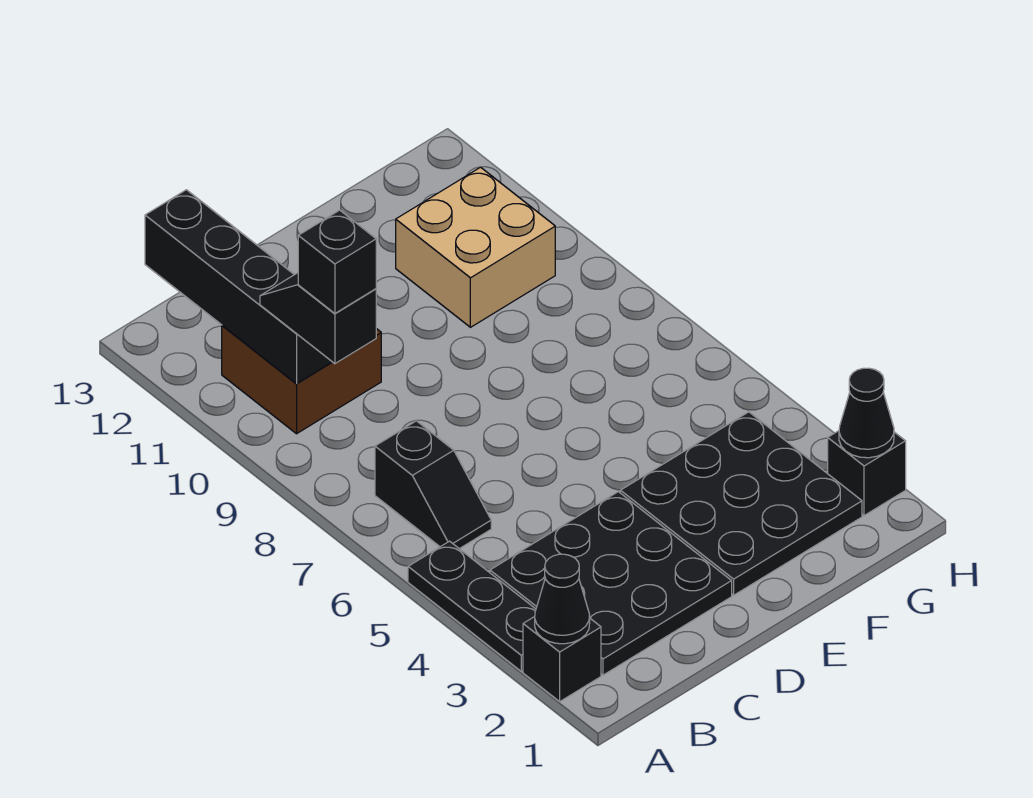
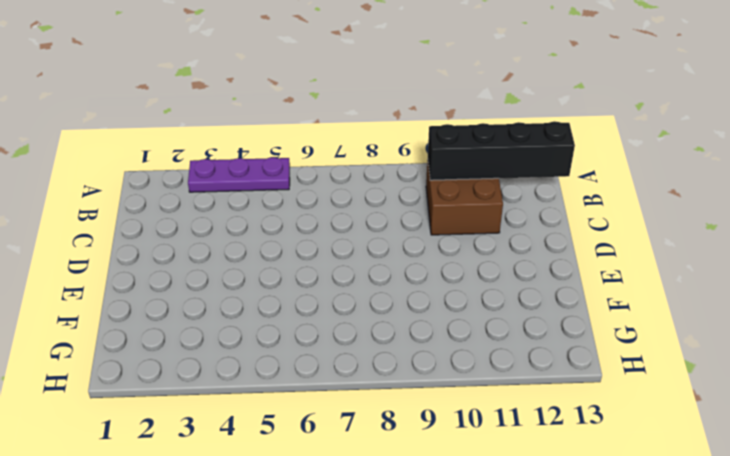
purple 1x3 plate [188,157,290,192] -> black 1x3 plate [408,541,536,671]
none -> black 1x1 brick [523,617,601,701]
none -> black 3x3 plate [490,492,732,675]
none -> black 1x2 slope [375,421,491,549]

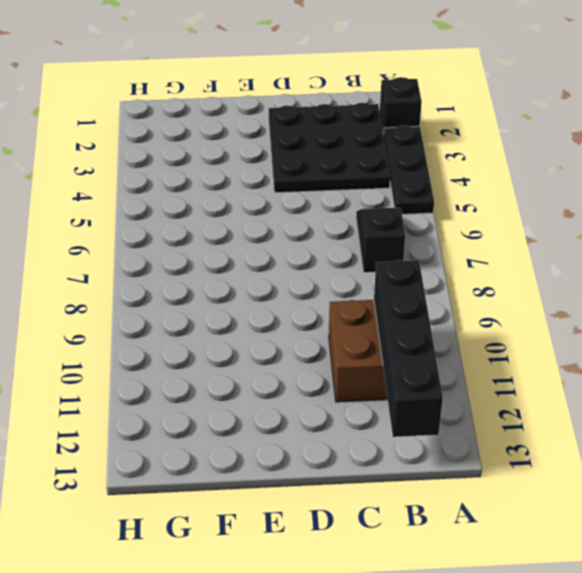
none -> black 3x3 plate [620,412,862,595]
none -> tan 2x2 brick [396,167,555,327]
none -> black 1x1 brick [828,431,906,516]

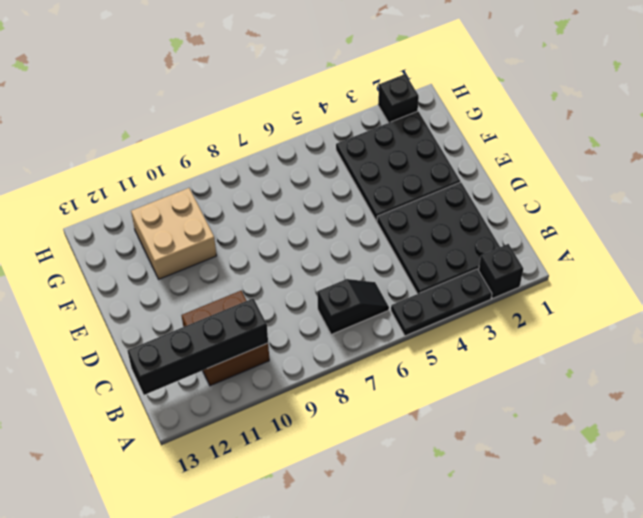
none -> black 1x1 cone [535,554,590,644]
none -> black 1x1 cone [839,368,894,458]
none -> black 1x2 slope [260,273,376,364]

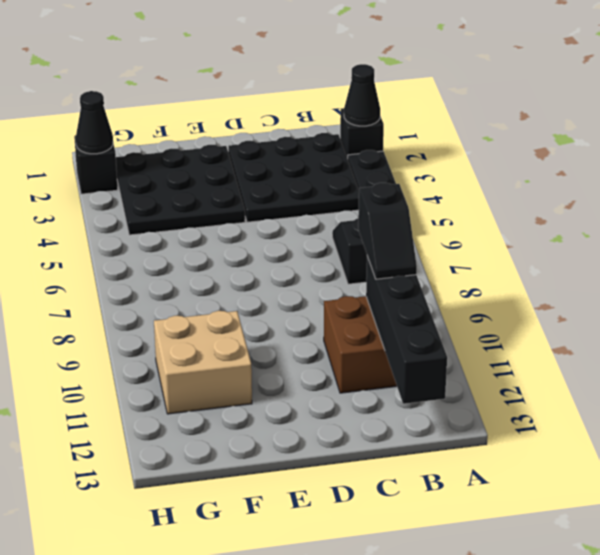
none -> black 1x1 brick [298,210,376,313]

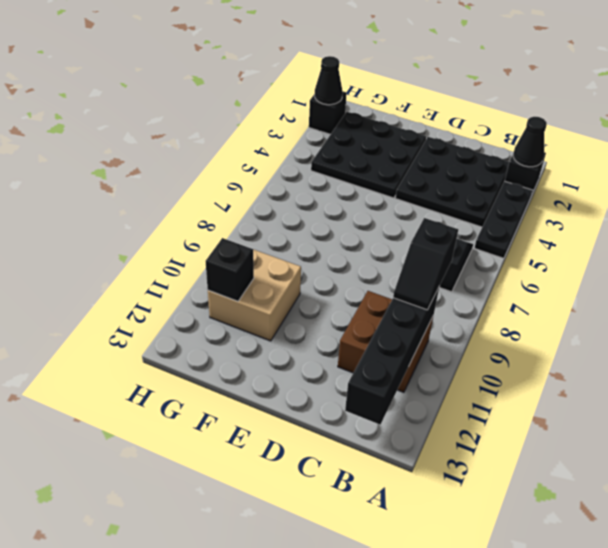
black 1x1 brick [206,238,254,301] -> black 1x1 brick moved to [298,210,376,313]

